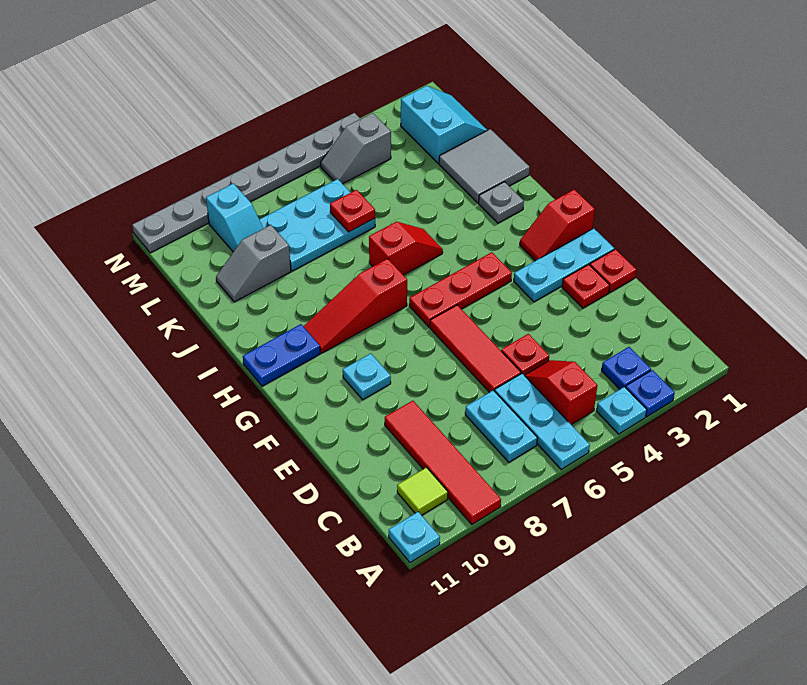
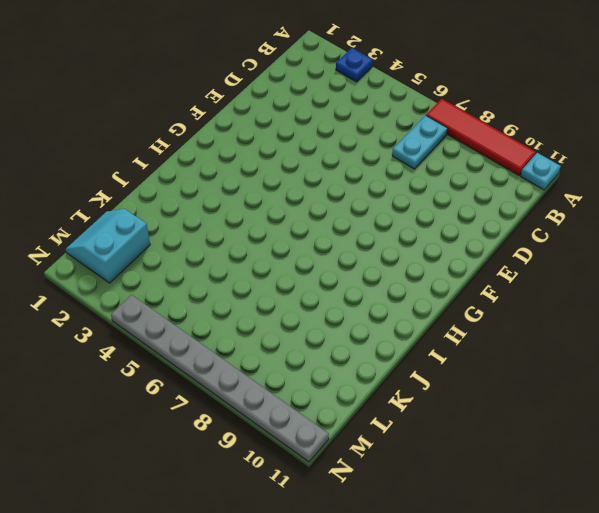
red 1x4 tile [426,99,536,175] -> red 1x4 tile turned to [385,401,501,524]
none -> cyan 1x1 plate [596,387,647,434]
none -> cyan 1x3 plate [495,374,590,470]
none -> blue 1x1 plate [601,347,651,389]

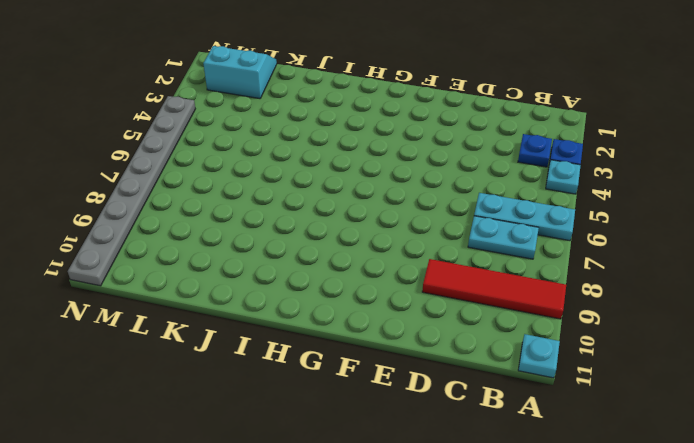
none -> red 1x2 slope [524,360,598,425]
none -> lime 1x1 tile [397,468,448,515]
none -> red 1x1 plate [501,334,549,375]

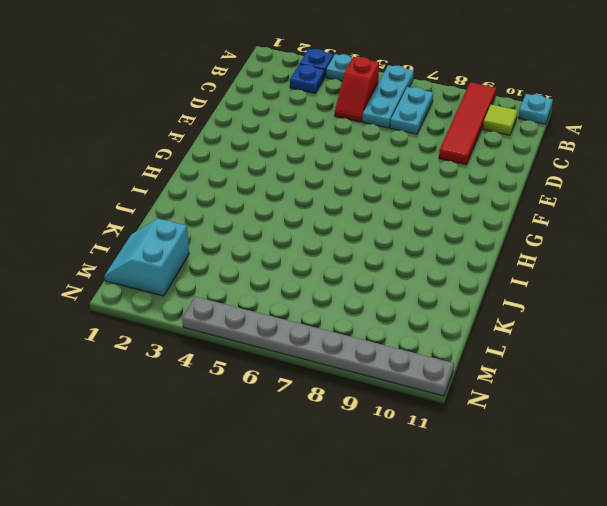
none -> red 1x1 plate [501,334,549,375]
none -> red 1x3 tile [430,305,521,392]
none -> red 1x1 plate [590,249,636,292]

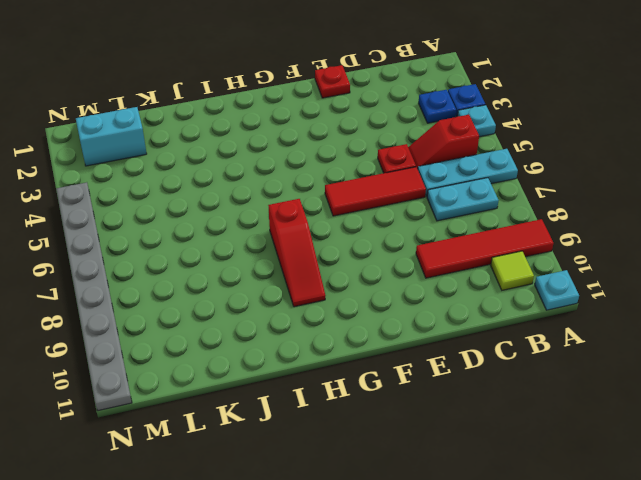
none -> red 1x1 plate [562,264,610,308]
none -> cyan 1x3 plate [514,228,614,302]
none -> cyan 1x1 plate [343,353,391,400]

